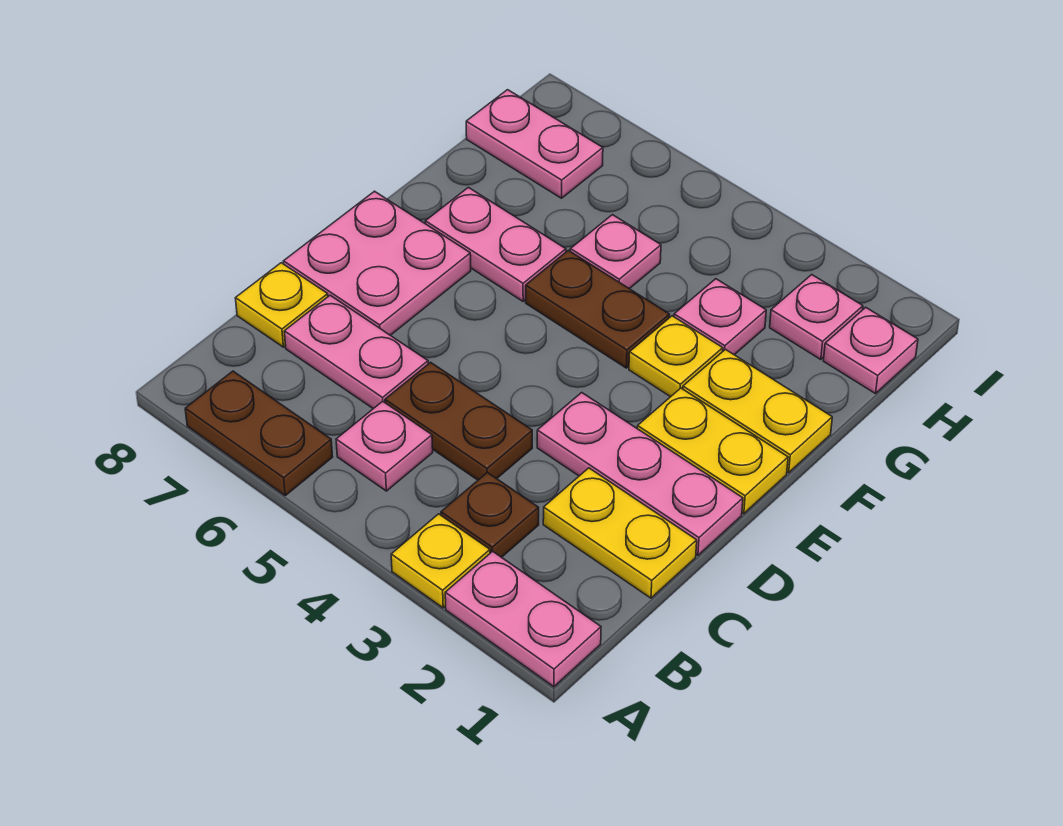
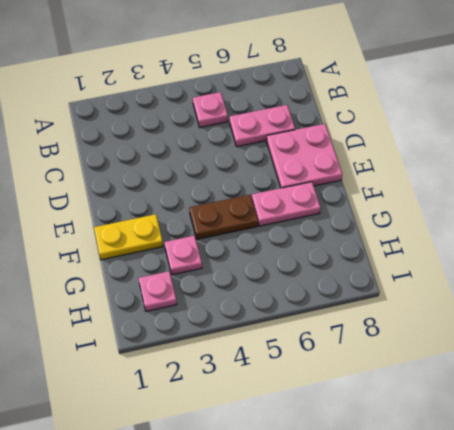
none -> pink 1x2 plate [445,551,601,687]
none -> yellow 1x1 plate [391,514,490,608]
none -> brown 1x2 plate [185,371,333,495]

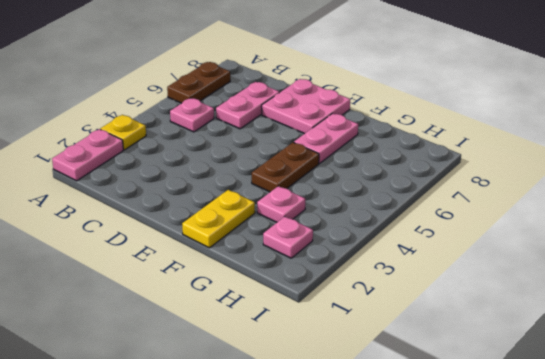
none -> brown 1x1 plate [441,472,539,557]
none -> yellow 1x2 plate [543,468,697,598]
none -> brown 1x2 plate [385,362,532,480]

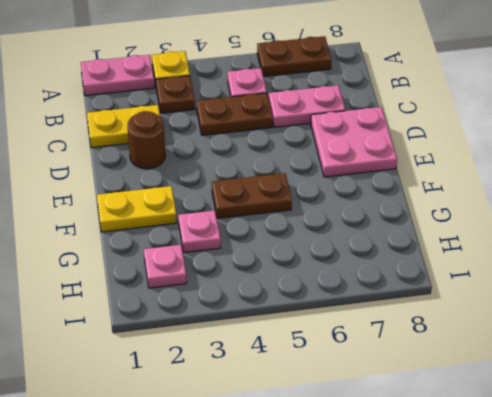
brown 1x1 round brick [128,111,165,169] -> pink 1x3 plate [537,393,743,555]
none -> yellow 1x1 plate [235,263,328,347]
none -> yellow 1x2 plate [637,388,788,514]
none -> yellow 1x1 plate [629,316,723,397]

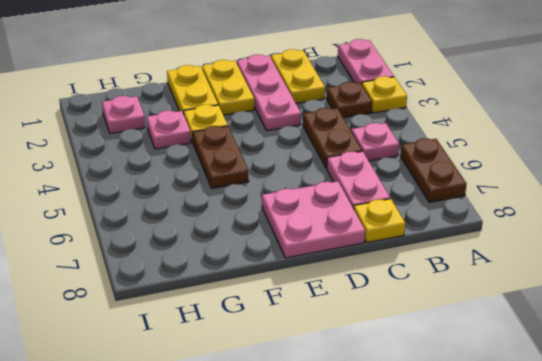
none -> pink 1x2 plate [425,187,566,301]
none -> pink 1x1 plate [570,215,661,289]
none -> pink 1x1 plate [824,307,918,394]

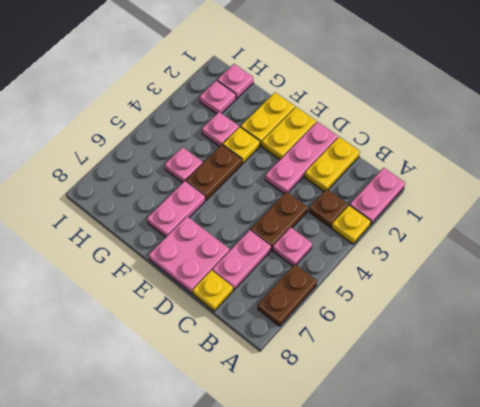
none -> pink 1x2 plate [466,90,603,198]

